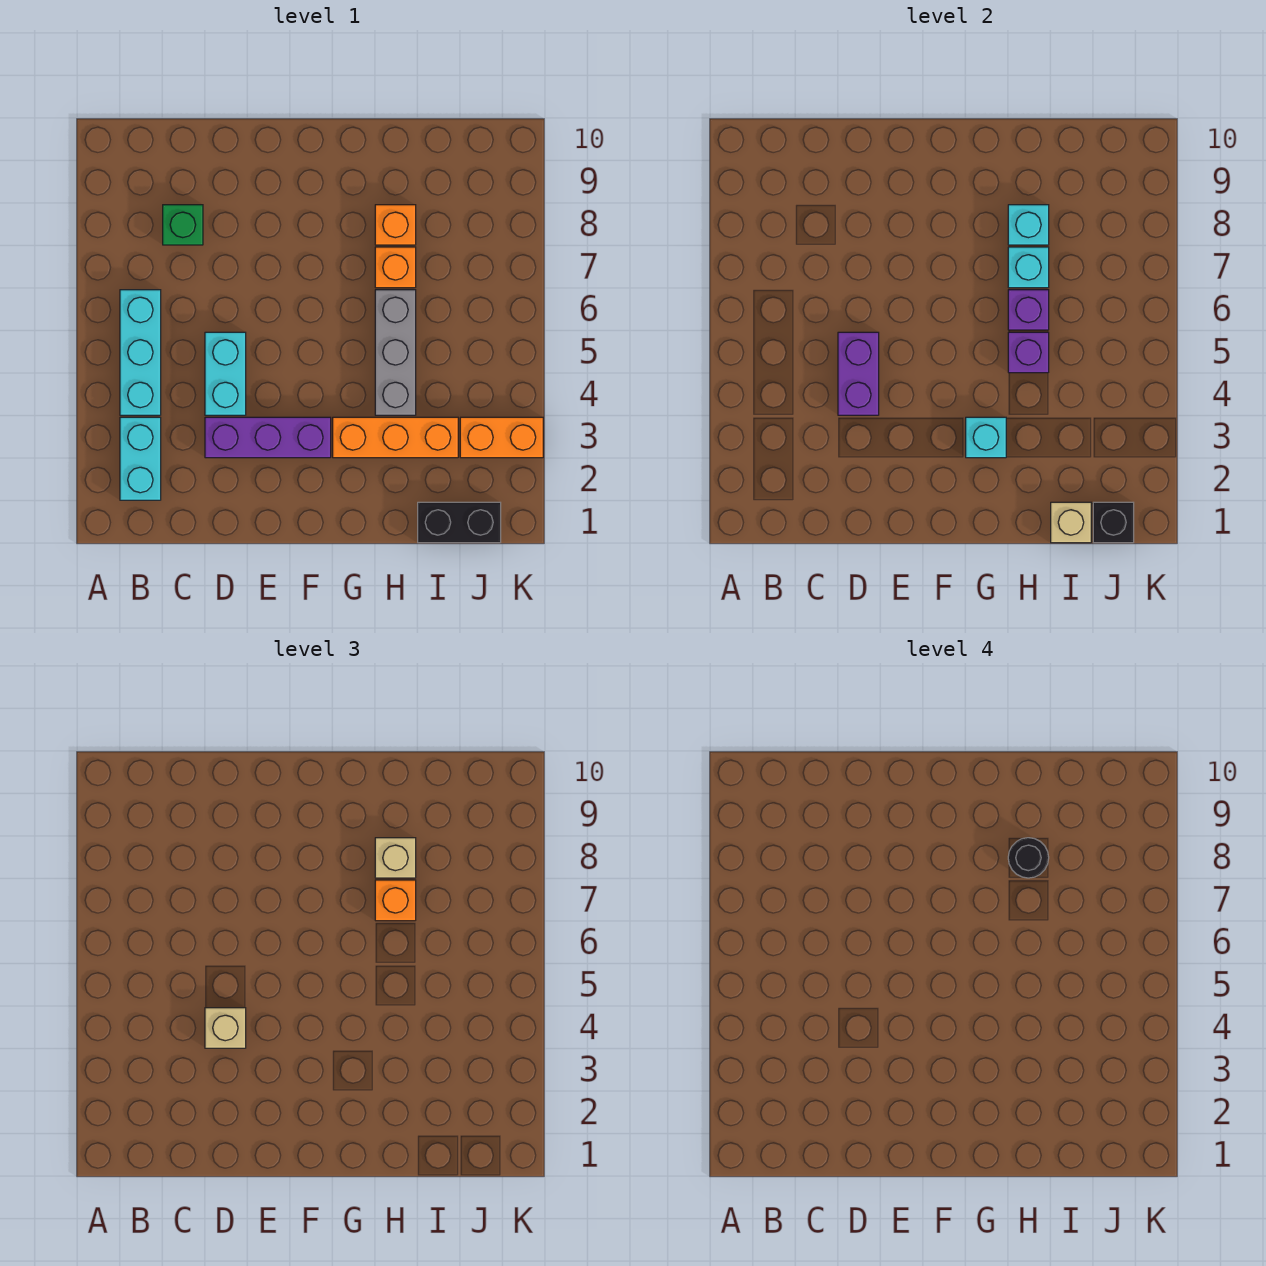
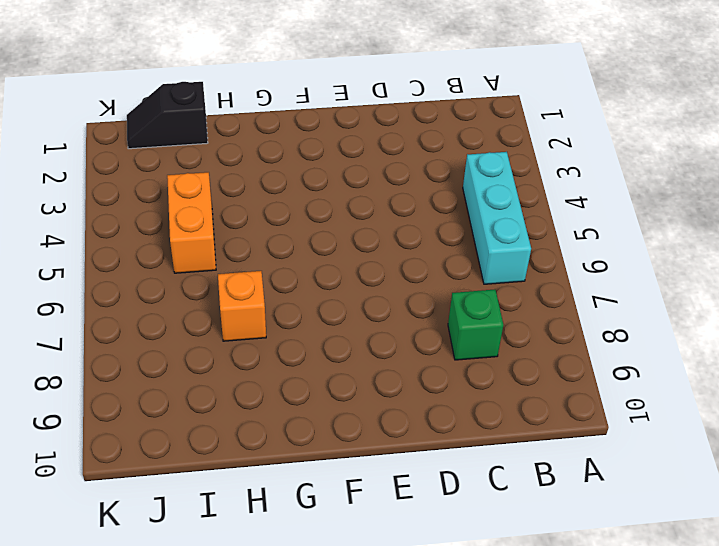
black 1x2 slope [127,82,208,149] -> black 1x2 brick [418,502,501,543]
orange 1x2 brick [167,172,216,273] -> orange 1x2 brick turned to [460,417,543,458]
none -> cyan 1x2 brick [120,417,161,500]
none -> purple 1x3 brick [205,417,331,458]
none -> cyan 1x2 brick [205,332,246,415]

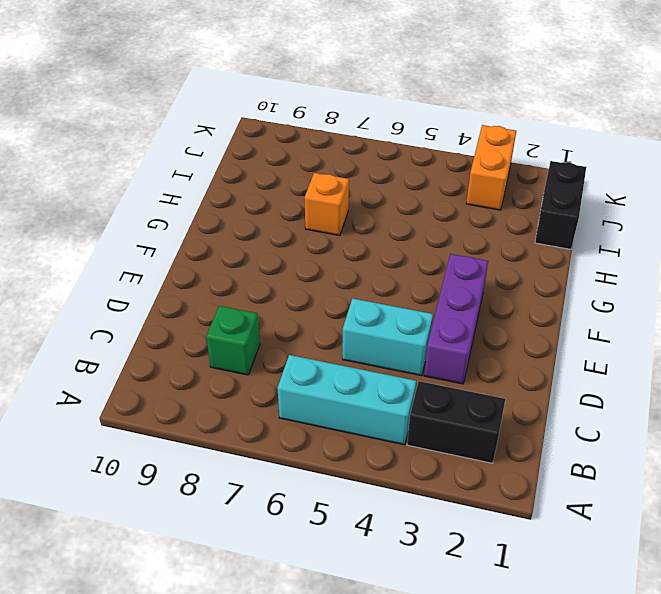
black 1x2 brick [407,381,505,463] -> cyan 1x2 brick [120,417,161,500]
none -> orange 1x3 brick [333,417,458,458]
none -> grey 1x3 brick [375,290,416,415]
none -> orange 1x1 brick [375,205,416,245]

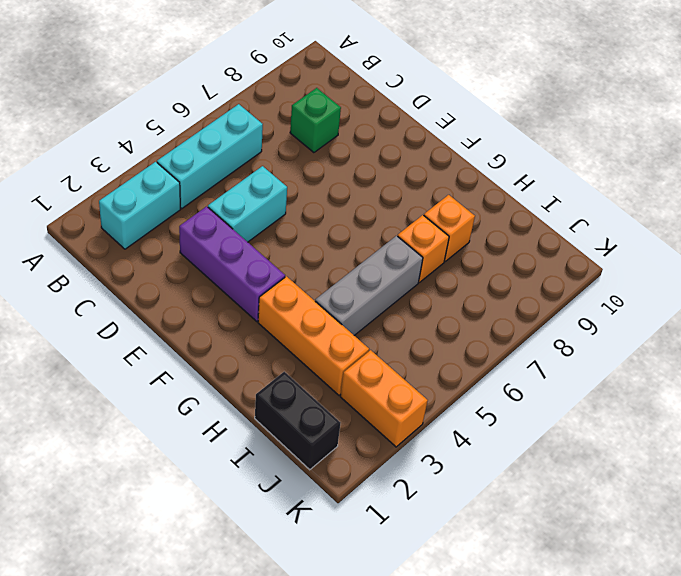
none -> purple 1x2 brick [838,332,879,415]
none -> cyan 1x1 brick [966,417,1006,458]
none -> purple 1x1 brick [1008,332,1049,373]

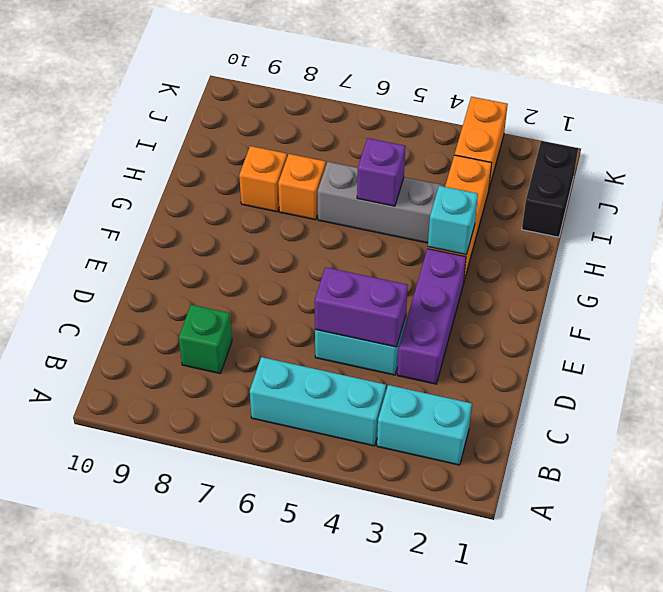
none -> purple 1x1 brick [1008,290,1049,330]
none -> cyan 1x1 brick [1008,247,1049,288]
none -> cyan 1x1 brick [1008,205,1049,245]

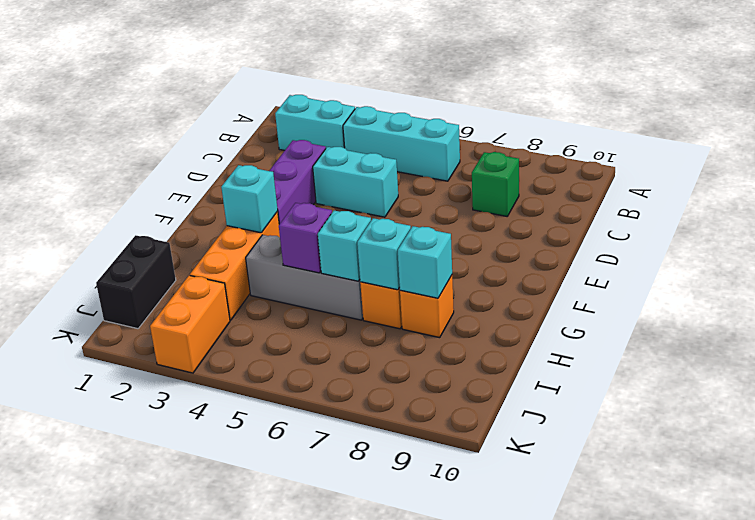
cyan 1x1 brick [318,211,371,281] -> purple 1x1 brick [1008,290,1049,330]
none -> purple 1x2 brick [838,332,879,415]
none -> tan 1x1 brick [1051,502,1091,543]
none -> black 1x1 brick [1093,502,1134,543]

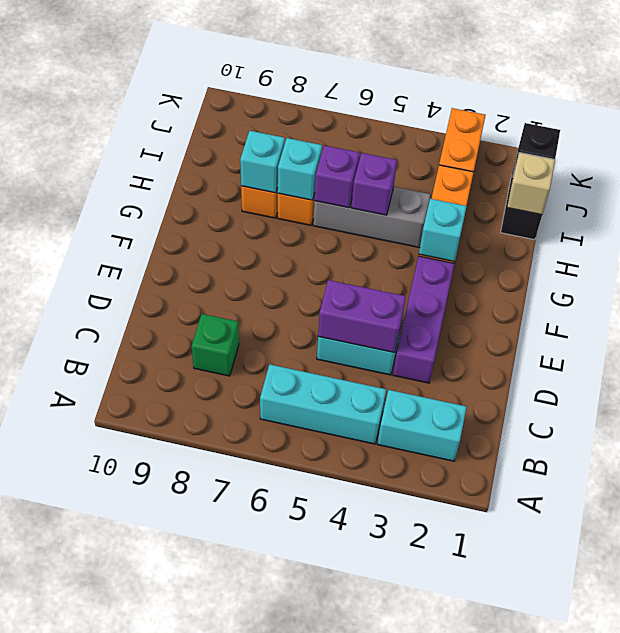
none -> tan 1x1 brick [205,1008,246,1048]
none -> orange 1x1 brick [375,880,416,921]
none -> tan 1x1 brick [375,838,416,878]

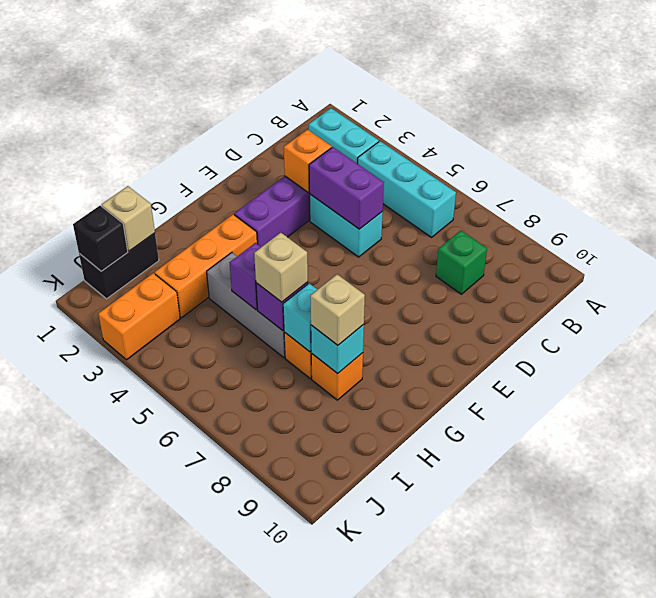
orange 1x1 brick [284,130,332,193] -> orange 1x1 brick moved to [375,880,416,921]
tan 1x1 brick [254,233,308,302] -> tan 1x1 brick moved to [205,1008,246,1048]
none -> cyan 1x1 brick [966,417,1006,458]
none -> black 1x1 round brick [1008,838,1049,878]

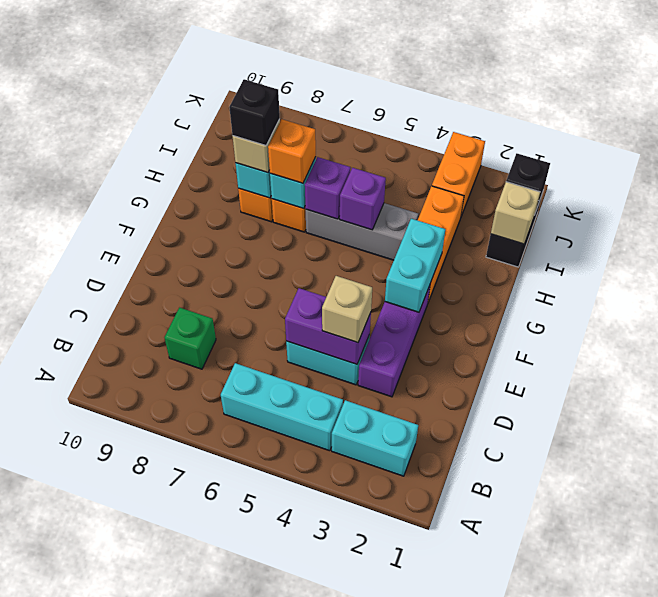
cyan 1x2 brick [385,219,445,312] -> cyan 1x1 brick [966,417,1006,458]
black 1x1 brick [229,79,280,146] -> black 1x1 round brick [1008,838,1049,878]

